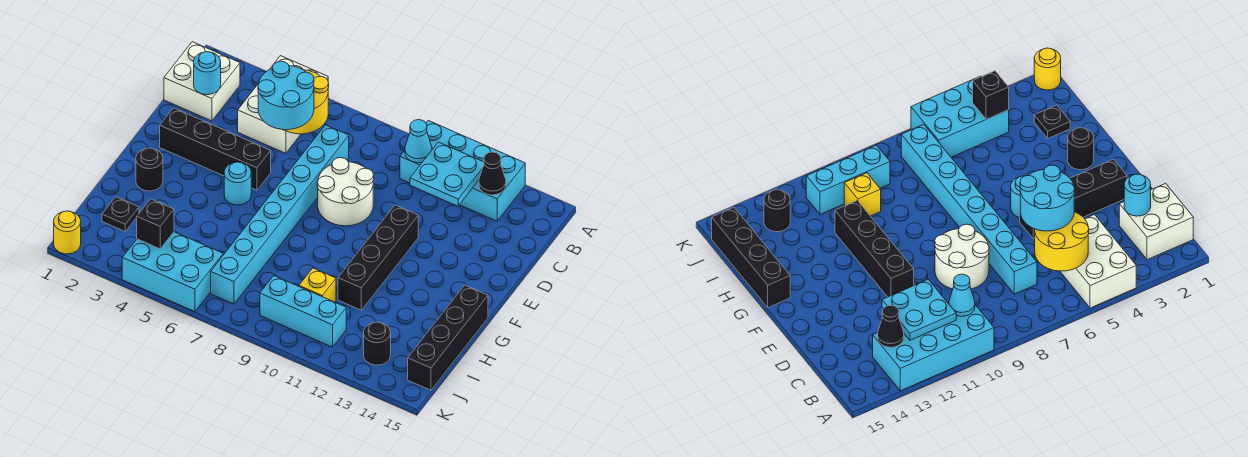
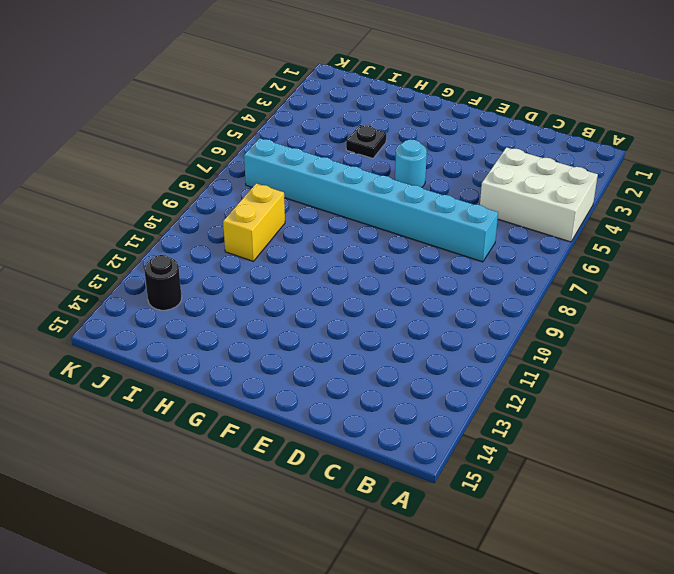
black 1x1 plate [346,125,386,158] -> black 1x1 plate moved to [102,197,139,231]
yellow 1x2 brick [223,183,285,261] -> yellow 1x1 brick [299,268,336,302]
none -> cyan 2x4 brick [400,121,525,221]
none -> white 2x2 brick [164,42,240,121]
none -> white 2x2 round brick [317,158,374,226]

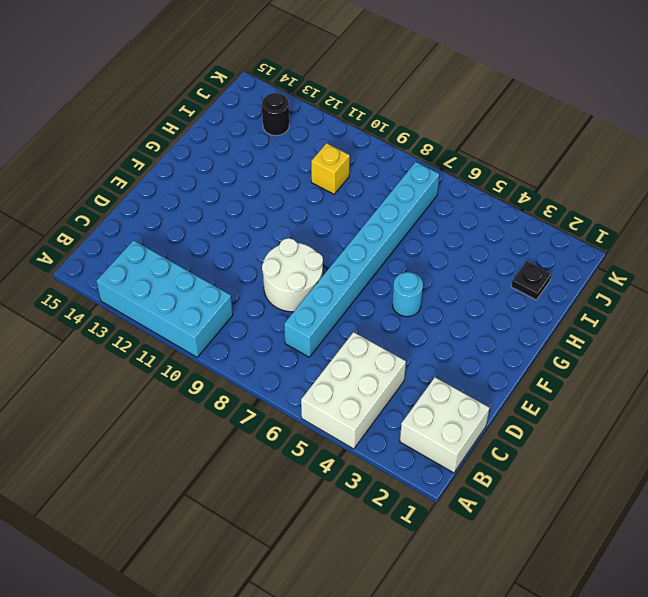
none -> black 1x4 brick [160,108,271,190]
none -> black 1x4 brick [338,205,418,310]
none -> black 1x1 round brick [136,148,163,191]

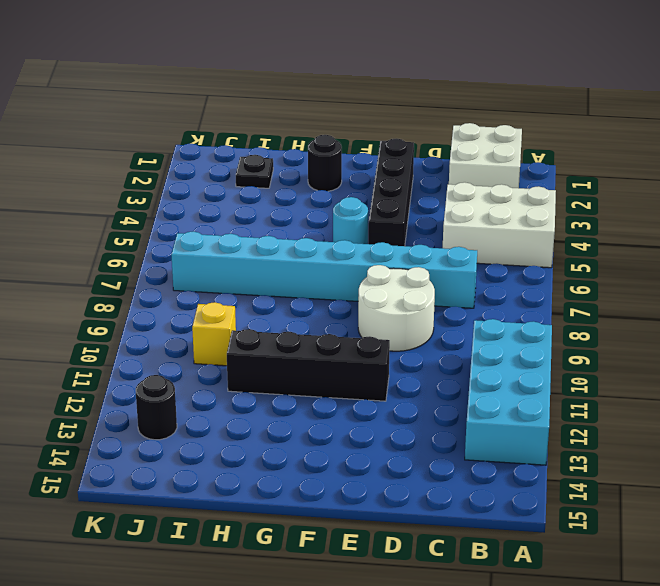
none -> black 1x4 brick [408,285,488,390]
none -> cyan 2x3 brick [122,232,223,312]
none -> cyan 1x3 brick [260,276,346,347]

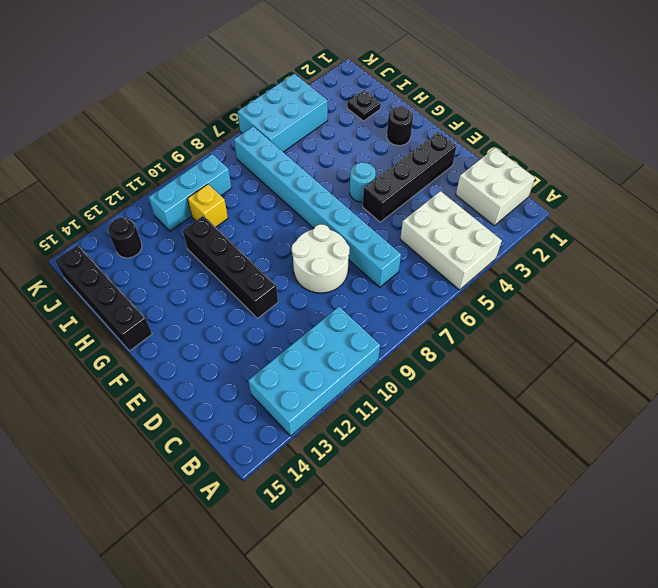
none -> yellow 1x1 round brick [54,211,81,254]
none -> yellow 2x2 round brick [285,66,329,134]
none -> cyan 1x1 cone [405,120,432,163]

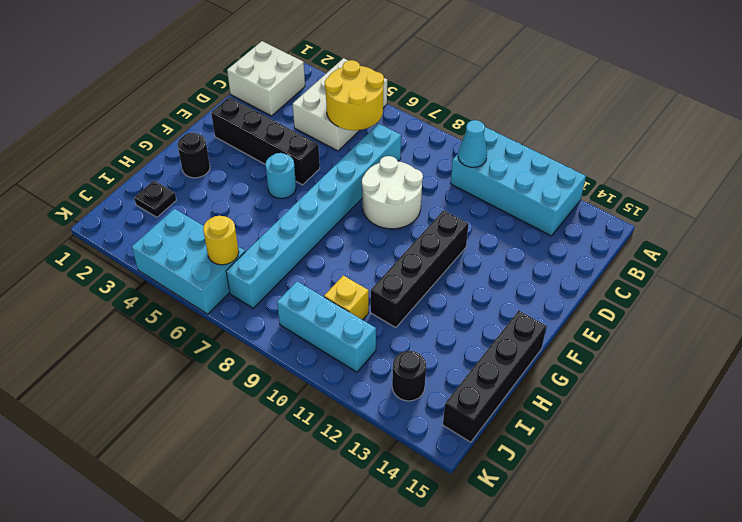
yellow 1x1 round brick [203,216,239,265] -> yellow 1x1 round brick moved to [54,211,81,254]
none -> cyan 2x2 plate [410,142,484,206]
none -> black 1x1 cone [479,152,506,195]
none -> cyan 1x1 round brick [194,52,221,95]

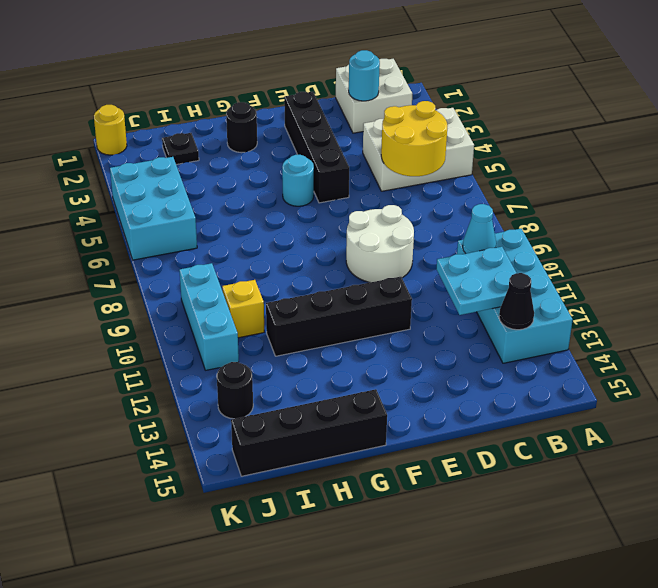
none -> cyan 1x8 brick [211,125,349,304]
none -> black 1x1 brick [137,199,174,249]
none -> cyan 2x2 round brick [258,61,314,130]

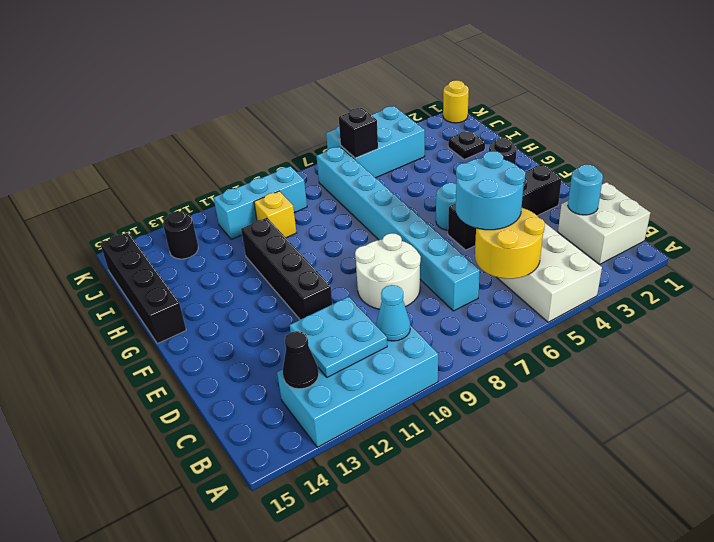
black 1x1 brick [339,108,378,158] -> black 1x1 brick moved to [137,199,174,249]

